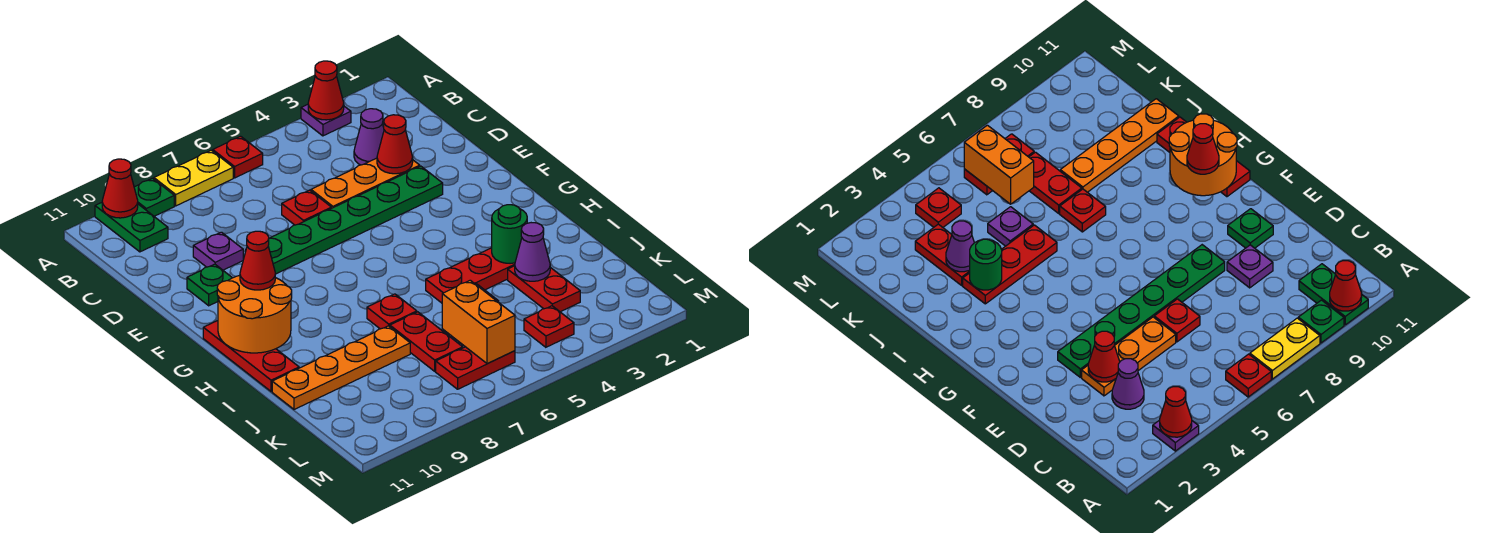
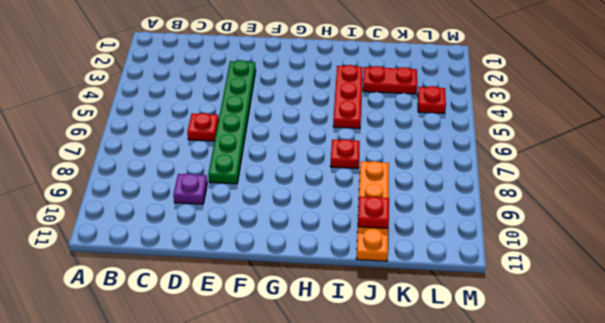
red 1x1 plate [358,196,389,228] -> red 1x1 plate moved to [213,136,263,178]
none -> purple 1x1 plate [301,104,351,136]
none -> yellow 1x2 plate [154,150,233,206]
none -> green 1x1 plate [134,178,174,216]

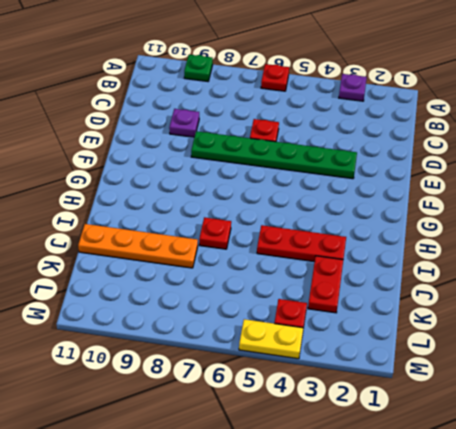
yellow 1x2 plate [239,319,303,359] -> yellow 1x2 plate moved to [154,150,233,206]
none -> green 1x2 plate [95,203,168,252]
none -> purple 1x1 cone [354,109,384,165]
none -> orange 1x3 plate [311,158,420,208]

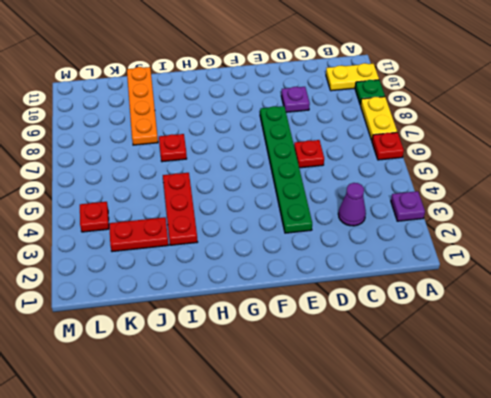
yellow 1x2 plate [326,63,379,91] -> green 1x2 plate [95,203,168,252]
none -> orange 1x3 plate [311,158,420,208]
none -> green 1x1 plate [187,264,232,306]
none -> red 1x3 plate [203,321,299,392]

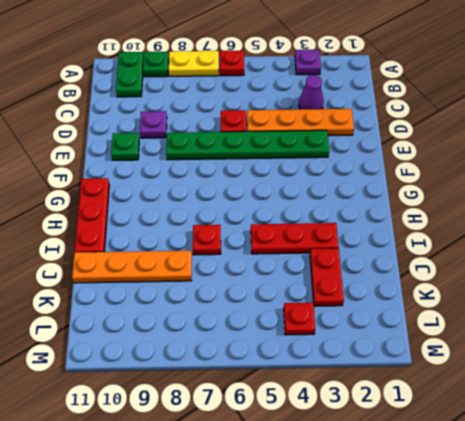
orange 1x4 plate [247,109,354,136] -> orange 1x3 plate [311,158,420,208]
none -> purple 1x1 plate [988,207,1033,246]
none -> red 1x2 plate [390,312,463,371]
none -> red 1x2 plate [436,347,515,389]

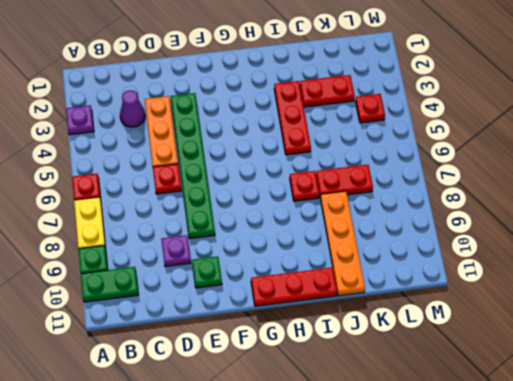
none -> purple 1x1 plate [988,207,1033,246]
none -> red 1x2 plate [436,347,515,389]
none -> red 1x1 cone [308,61,344,120]

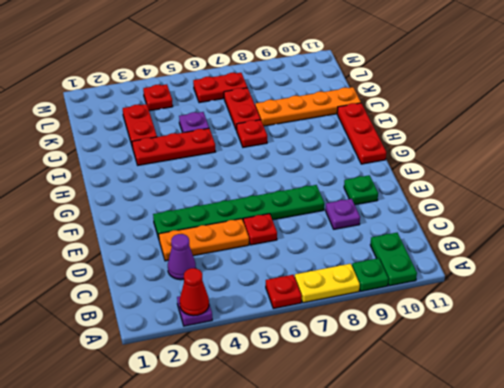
none -> red 1x1 cone [102,159,138,218]
none -> red 1x1 cone [377,115,413,174]
none -> orange 2x2 round brick [217,275,292,353]

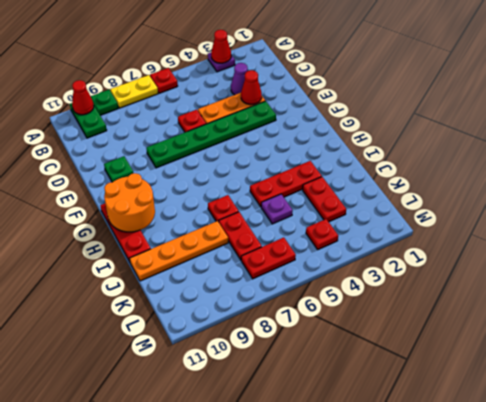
none -> purple 1x1 plate [193,232,243,270]
none -> green 1x1 round brick [492,205,527,263]
none -> purple 1x1 cone [515,223,550,281]

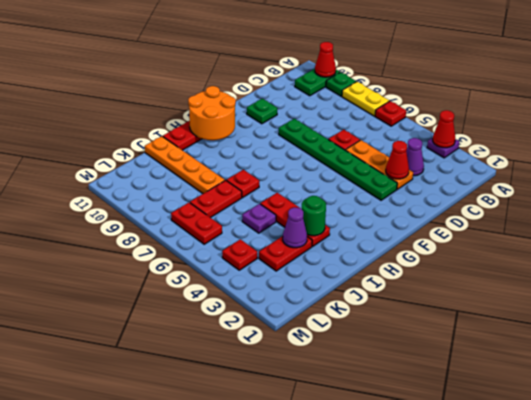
none -> purple 1x1 plate [193,232,243,270]
none -> orange 1x2 brick [442,280,515,364]
none -> red 1x1 cone [240,231,275,290]

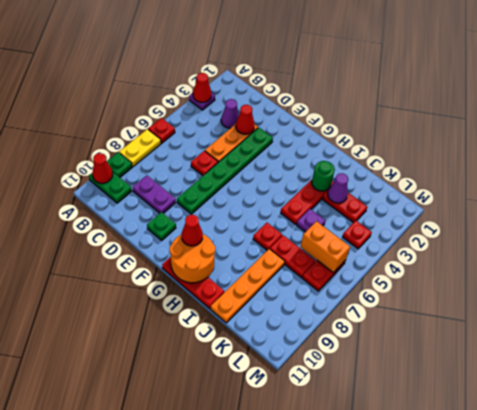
purple 1x2 plate [133,175,176,213] -> purple 1x1 plate [193,232,243,270]

